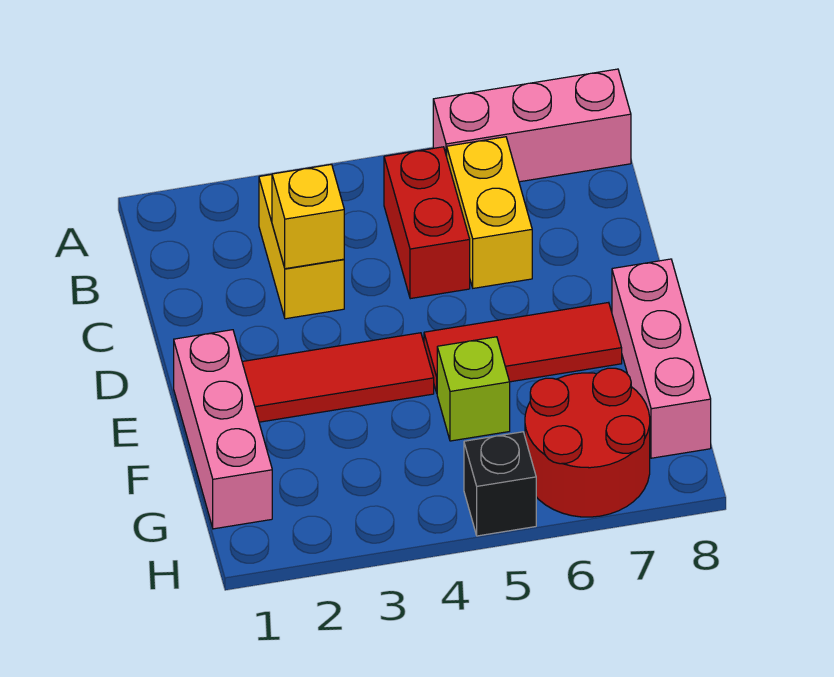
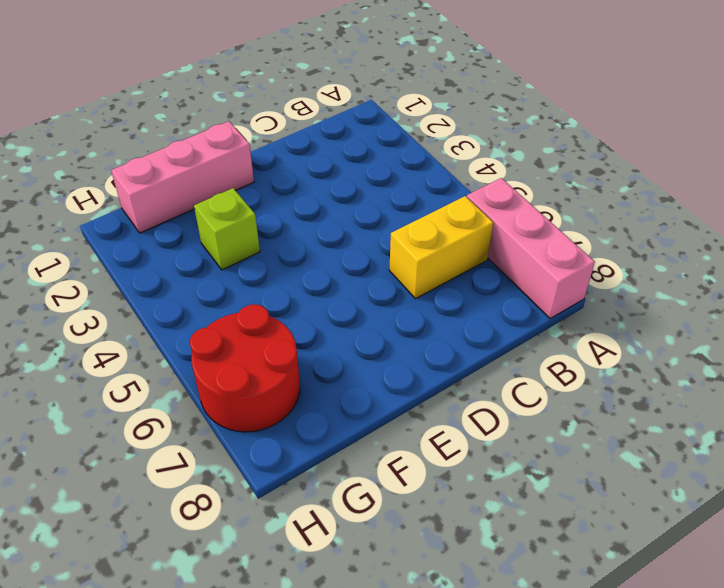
lime 1x1 brick [194,188,260,270] -> lime 1x1 brick moved to [437,337,510,441]
none -> yellow 1x2 brick [259,175,344,319]
none -> red 1x2 brick [384,147,470,299]
none -> red 1x3 tile [242,333,434,422]

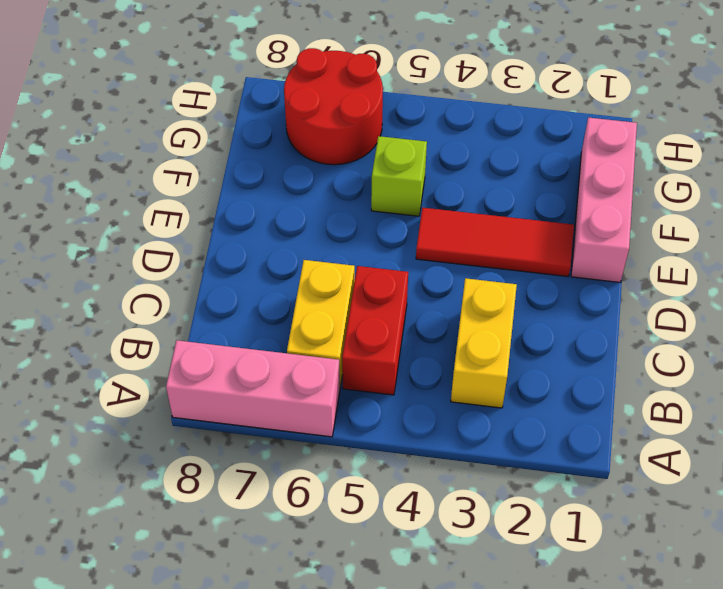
none -> red 1x3 tile [424,302,622,393]
none -> pink 1x3 brick [612,259,711,458]
none -> black 1x1 brick [464,432,536,536]

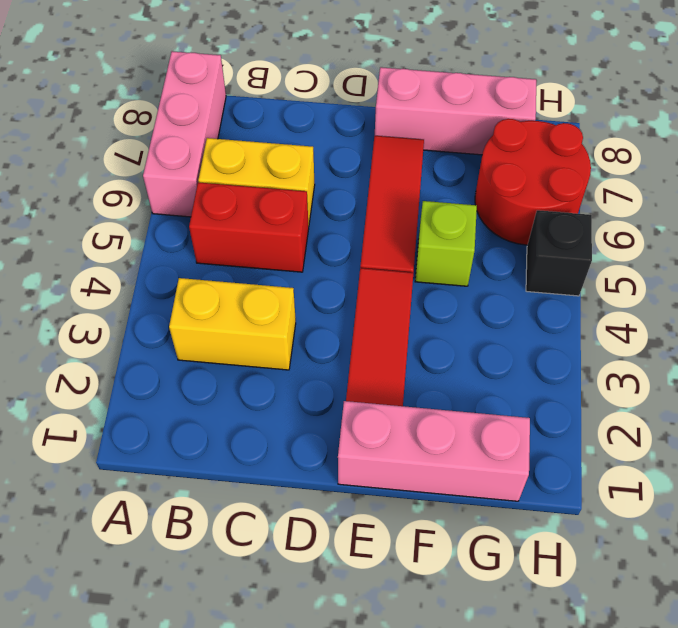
none -> yellow 1x1 brick [272,164,344,269]

